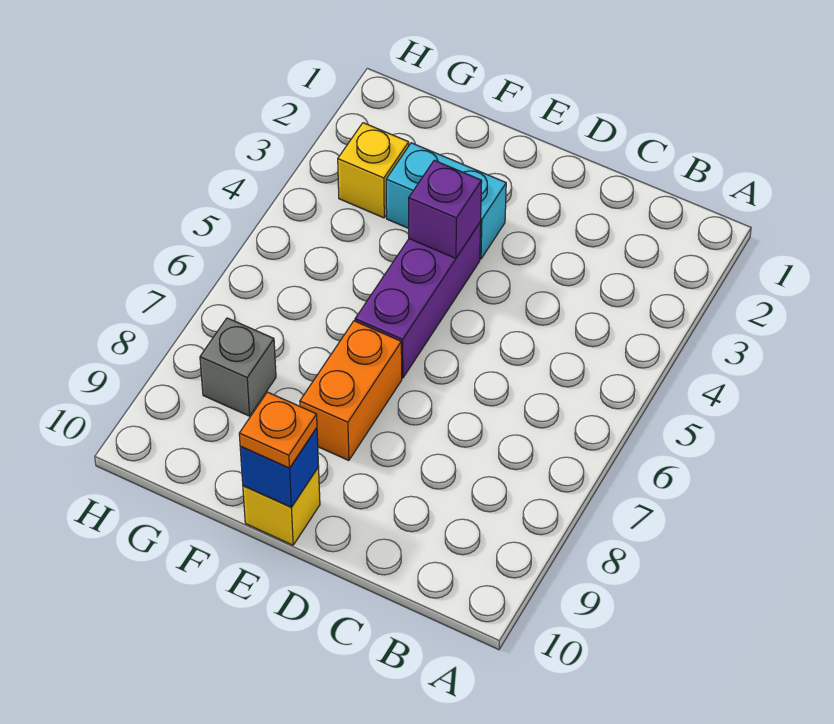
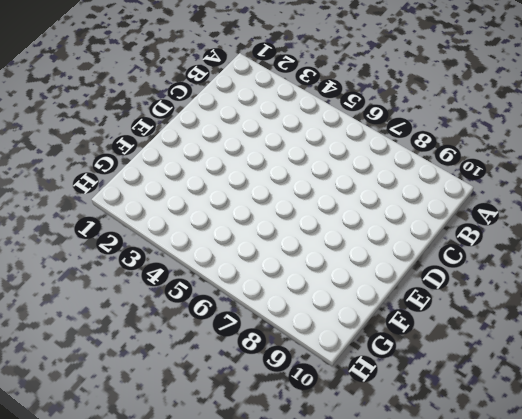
none -> cyan 1x2 brick [386,143,506,259]
none -> purple 1x3 brick [355,222,481,378]

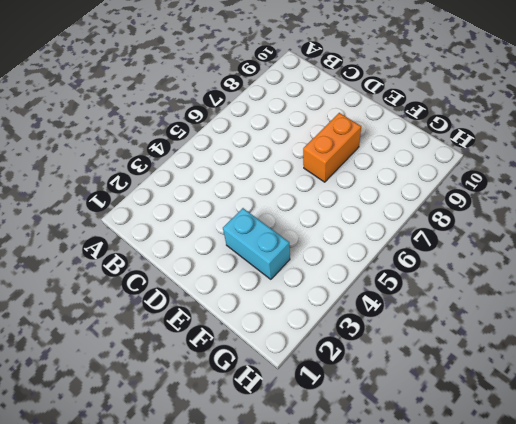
none -> purple 1x3 brick [355,222,481,378]
none -> yellow 1x1 brick [243,467,320,545]

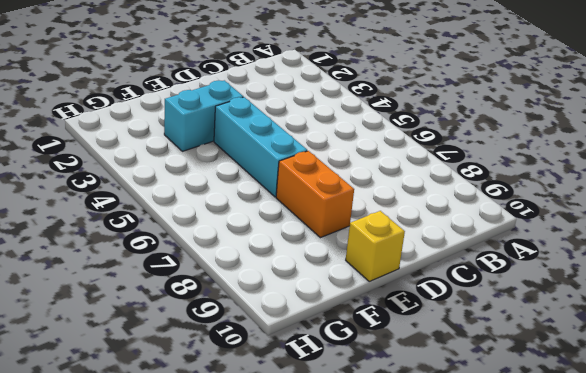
cyan 1x3 brick [214,97,307,197] -> purple 1x3 brick [355,222,481,378]
none -> yellow 1x1 brick [338,123,409,218]
none -> grey 1x1 brick [200,318,276,416]

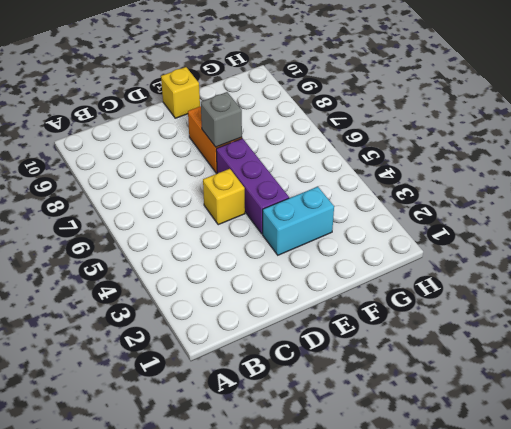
yellow 1x1 brick [203,169,245,225] -> yellow 1x1 brick moved to [338,123,409,218]
grey 1x1 brick [201,92,242,147] -> grey 1x1 brick moved to [200,318,276,416]
none -> purple 1x1 brick [409,160,482,258]
none -> blue 1x1 brick [240,428,319,507]

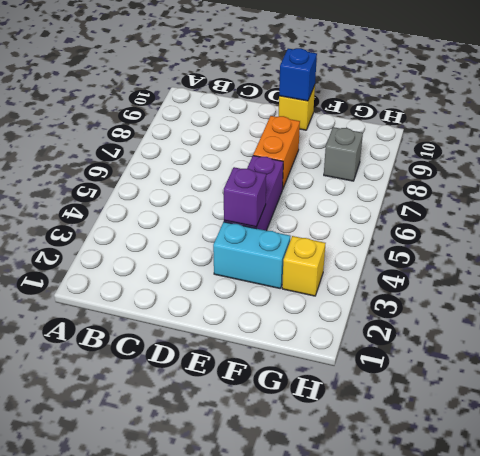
none -> orange 1x1 plate [239,392,317,468]

